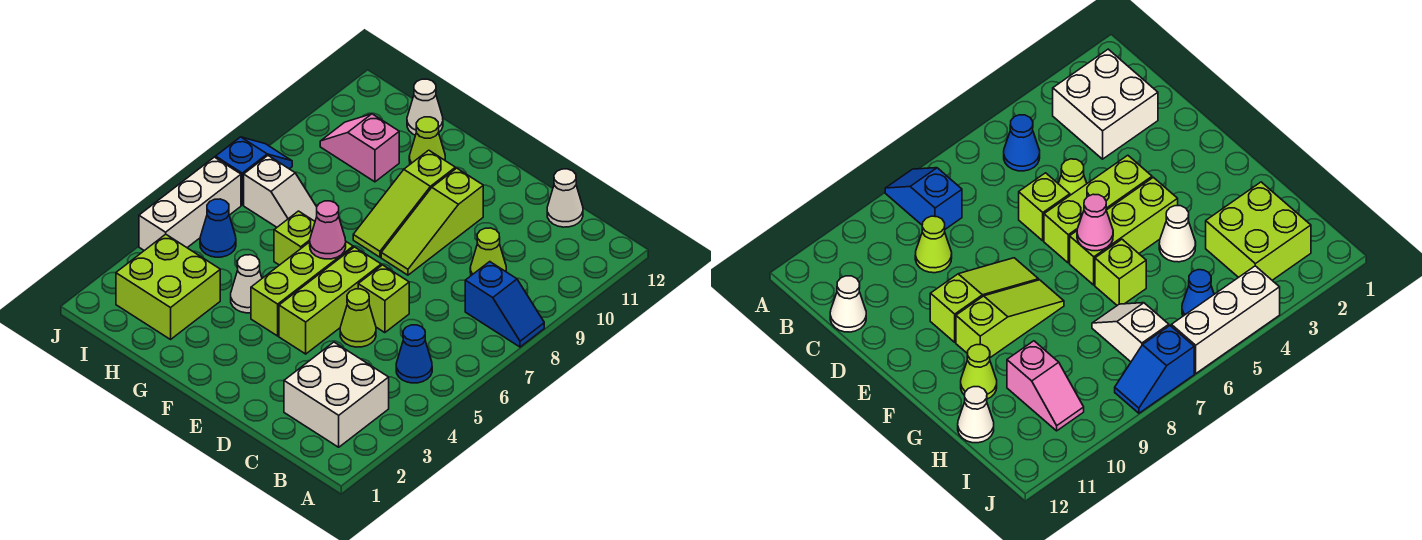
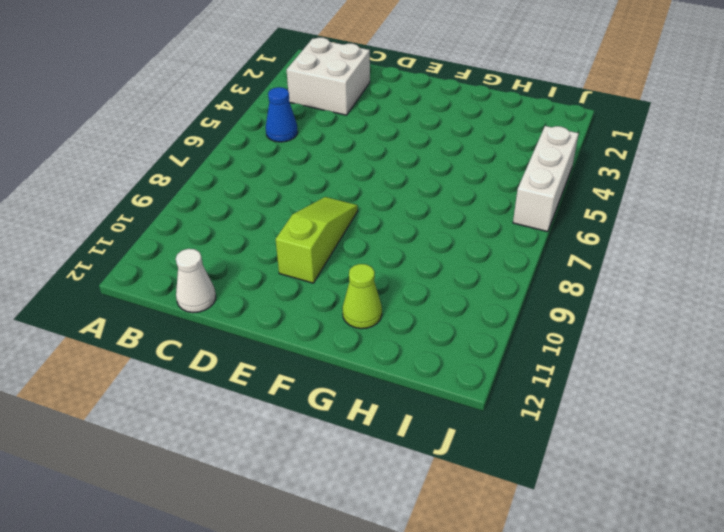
none -> blue 1x2 slope [465,262,544,347]
none -> lime 1x1 cone [470,228,506,275]
none -> lime 1x1 cone [340,289,376,347]

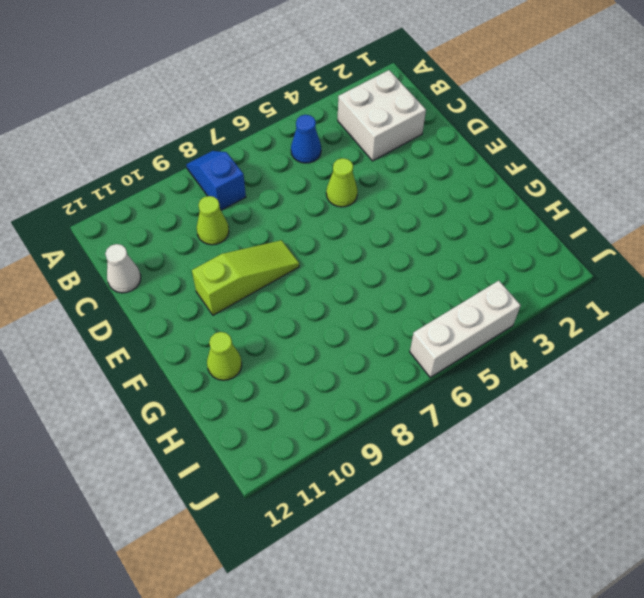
none -> lime 1x1 brick [358,265,409,333]
none -> lime 1x3 brick [279,247,381,354]
none -> lime 1x3 brick [251,242,353,336]

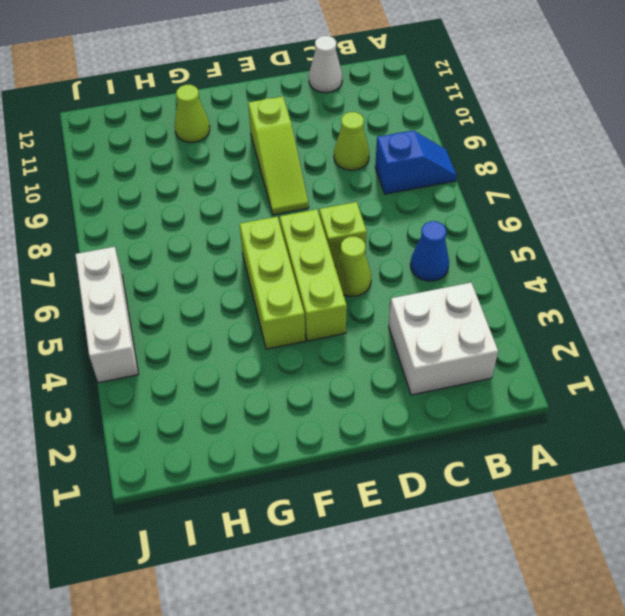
none -> lime 1x3 slope [353,150,455,257]
none -> white 1x1 cone [231,255,262,313]
none -> lime 1x1 brick [274,211,315,265]

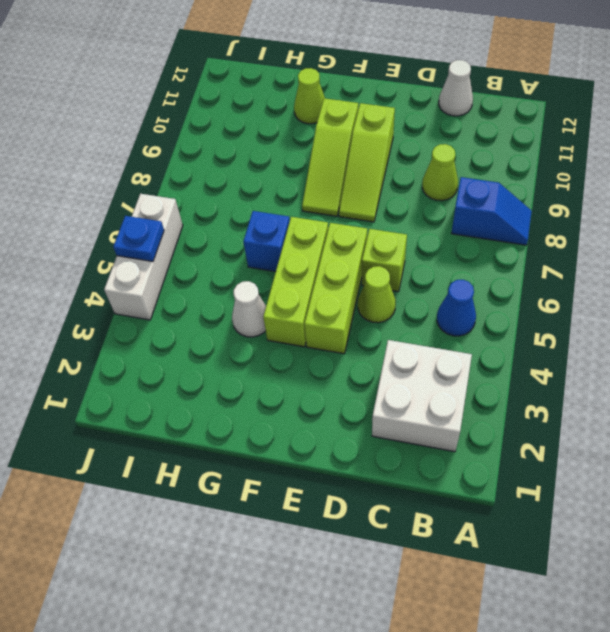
blue 1x1 brick [243,211,290,272] -> lime 1x1 brick [274,211,315,265]
blue 1x1 plate [113,216,164,261] -> none
none -> lime 2x2 brick [116,234,220,339]
none -> white 1x2 slope [244,156,317,227]
none -> pink 1x2 slope [320,114,399,182]

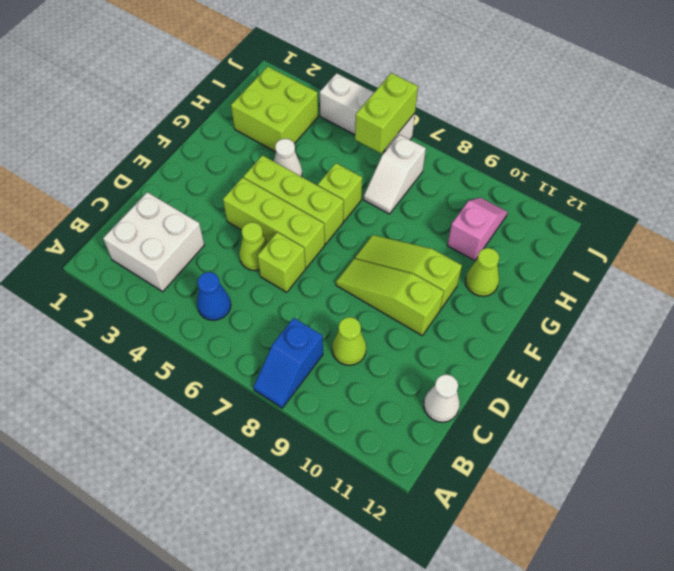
lime 1x2 brick [355,73,418,153] -> none
none -> white 1x1 cone [407,79,443,135]
none -> blue 1x1 cone [200,199,236,257]
none -> blue 1x2 slope [216,137,292,205]

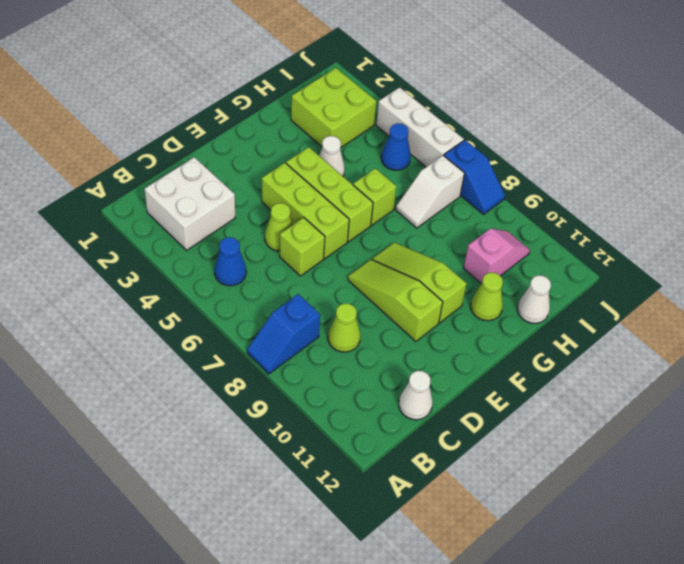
none -> pink 1x1 cone [310,201,346,259]

